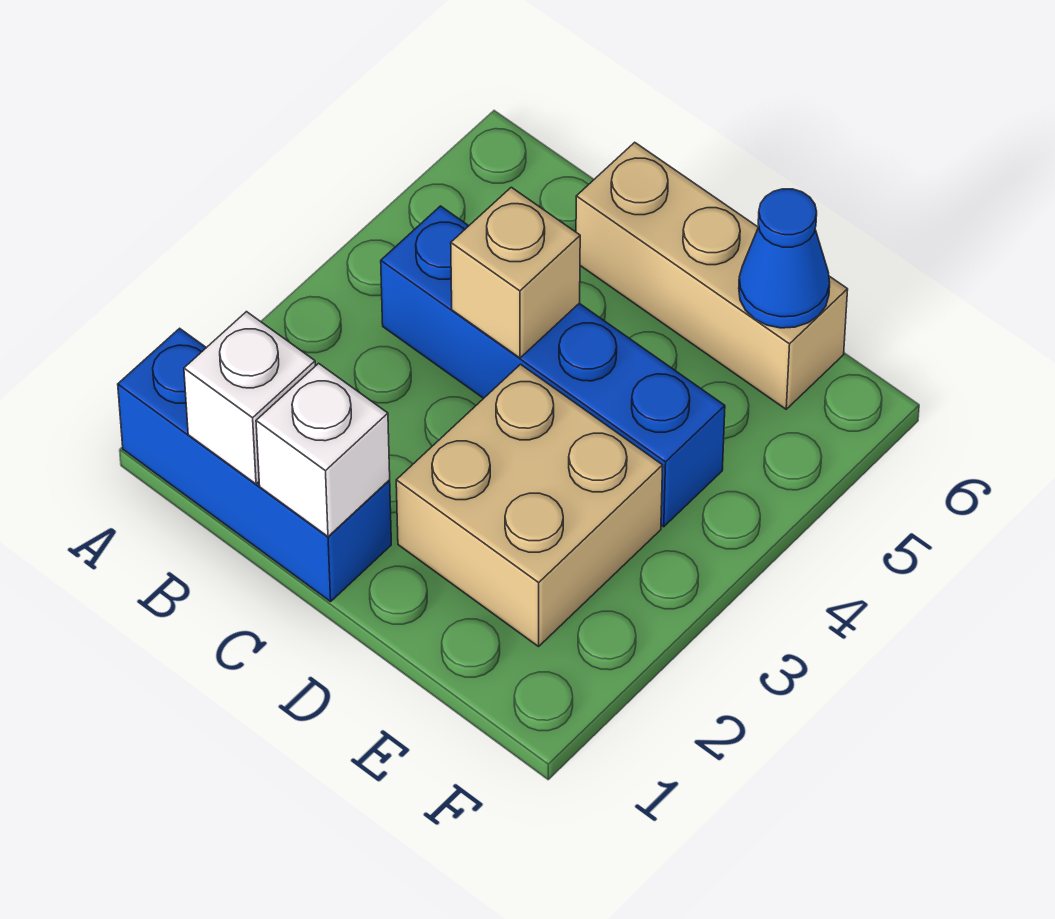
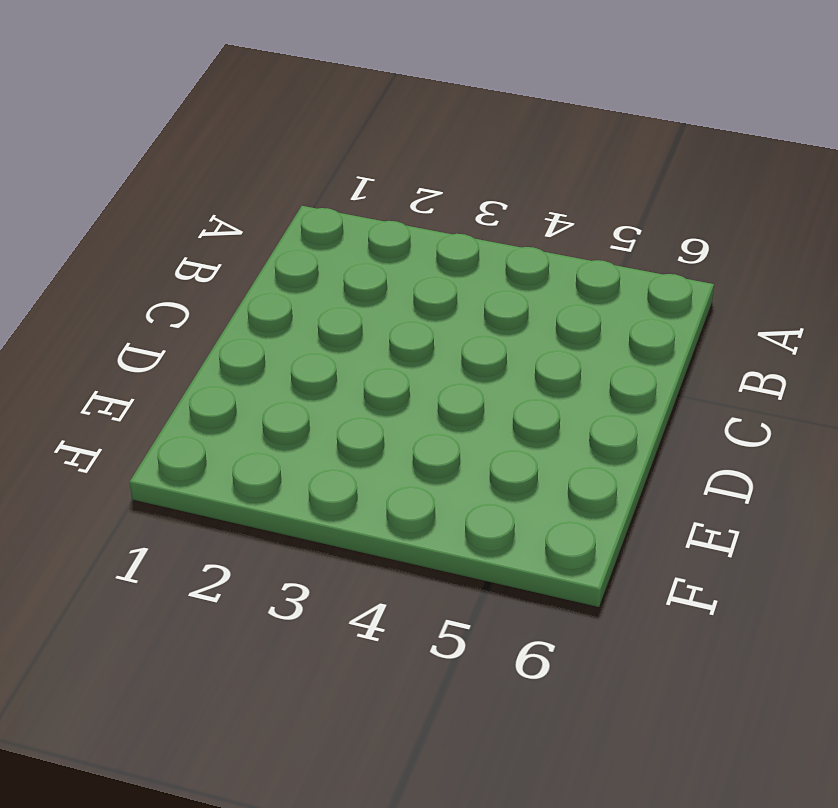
none -> blue 1x3 brick [118,328,391,602]
none -> blue 1x4 brick [381,206,725,527]

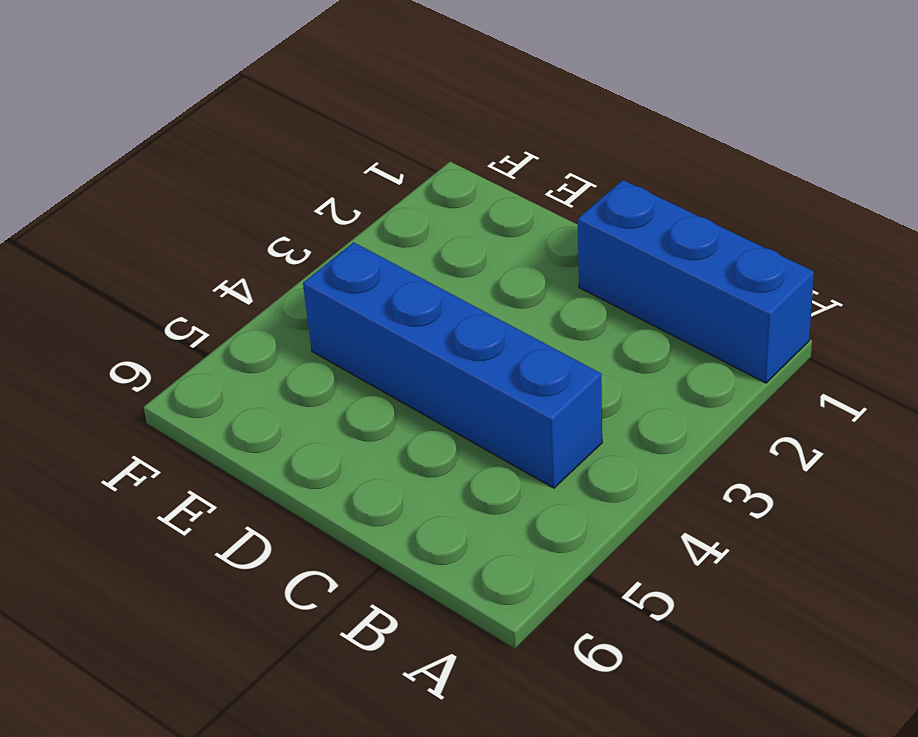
none -> tan 1x3 brick [576,142,848,409]
none -> tan 2x2 brick [396,364,663,646]

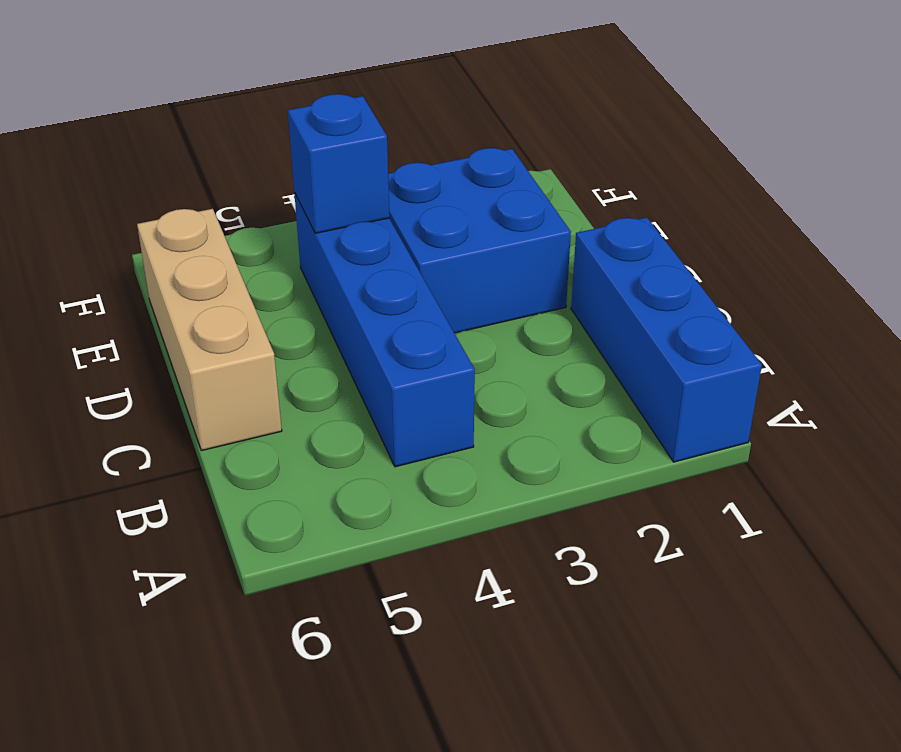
blue 2x2 brick [388,148,571,333] -> tan 2x2 brick [396,364,663,646]
blue 1x1 brick [288,94,390,233] -> none
none -> white 1x1 brick [184,312,315,484]
none -> white 1x1 brick [256,363,390,536]

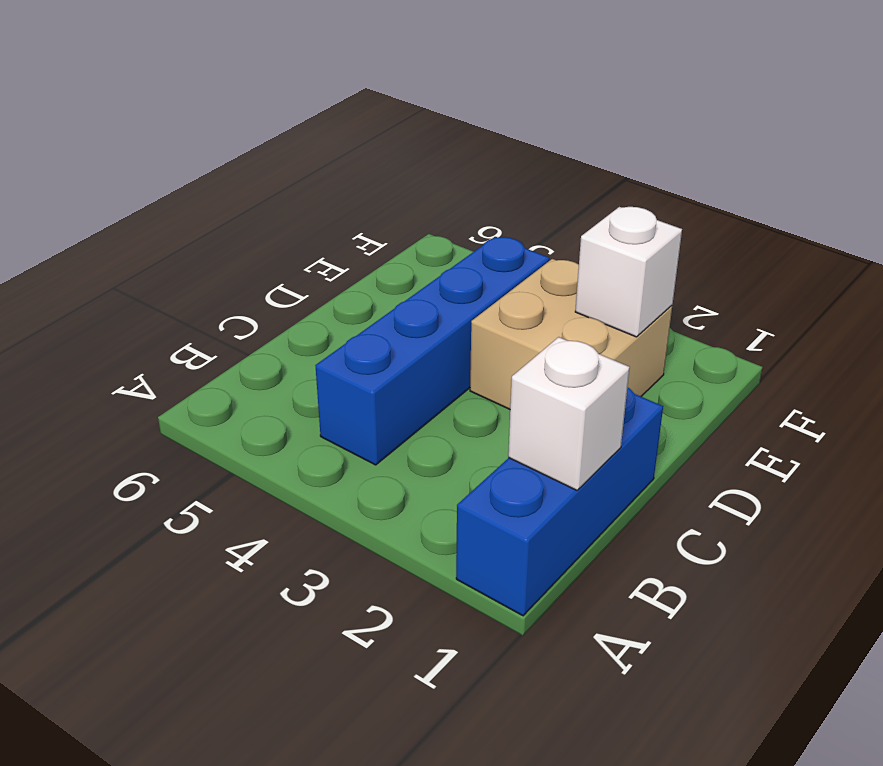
white 1x1 brick [575,207,682,337] -> white 1x1 brick moved to [256,363,390,536]
none -> tan 1x3 brick [576,142,848,409]
none -> tan 1x1 brick [451,187,580,358]

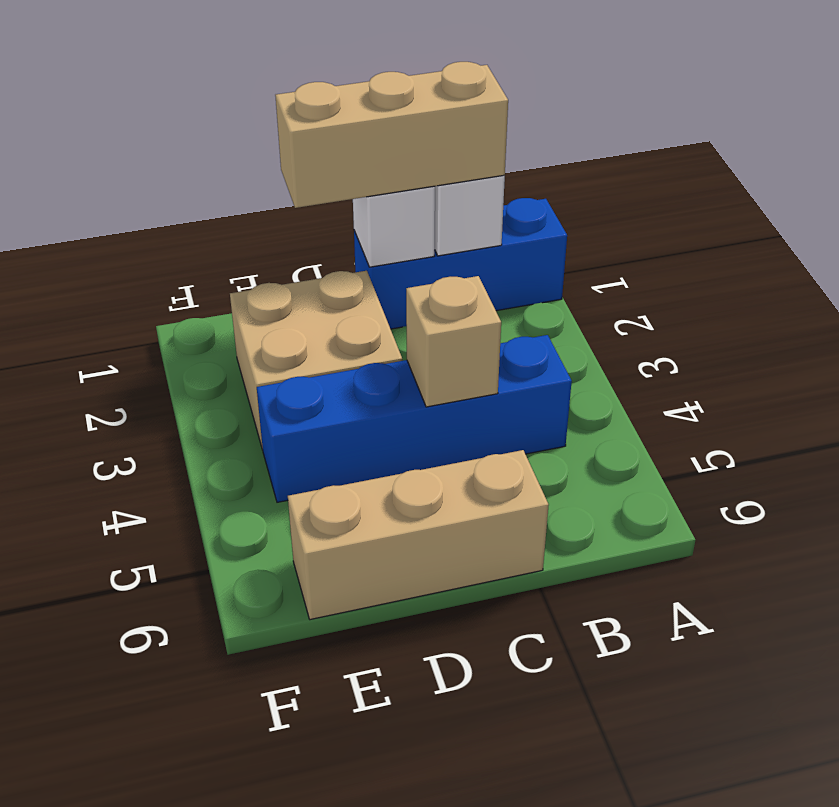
tan 1x3 brick [275,62,508,208] -> none
none -> blue 1x1 cone [739,189,830,328]

